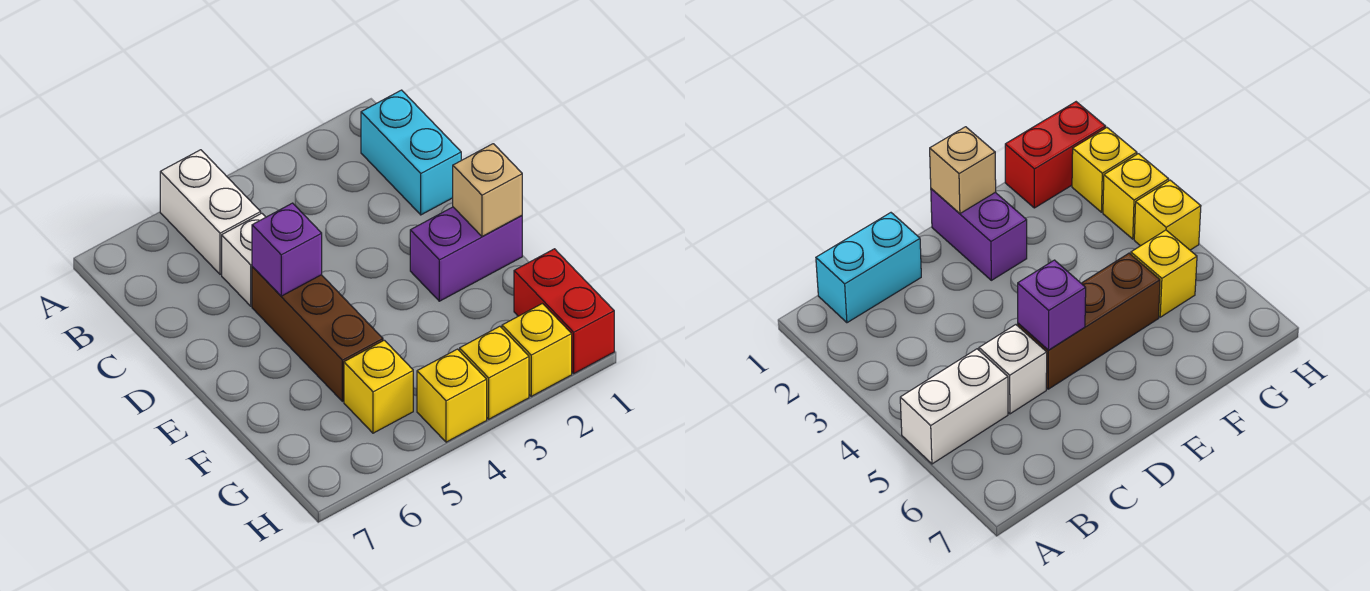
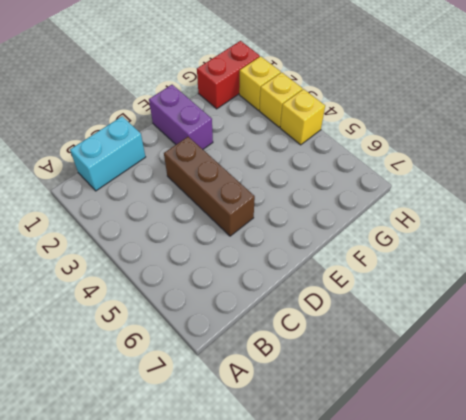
brown 1x3 brick [164,137,255,236] -> brown 1x3 brick turned to [252,267,383,401]
none -> white 1x2 brick [160,150,261,274]
none -> white 1x1 brick [222,213,266,306]
none -> yellow 1x1 brick [344,340,413,433]

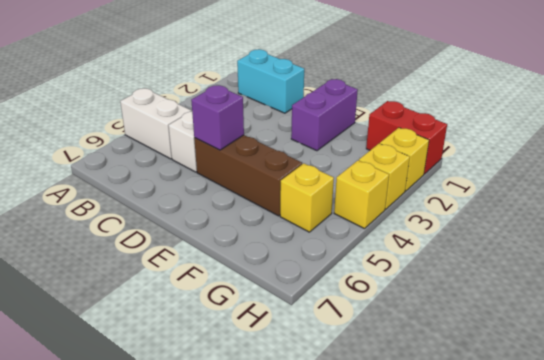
none -> tan 1x1 brick [453,144,522,236]

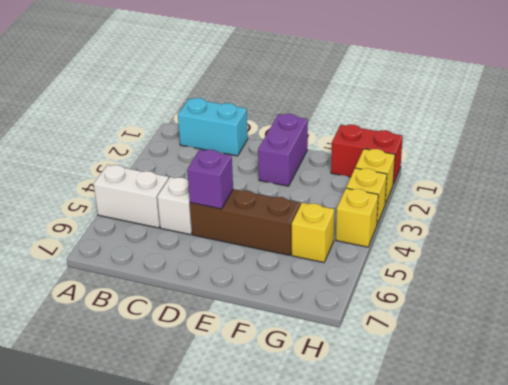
none -> tan 1x1 brick [453,144,522,236]

